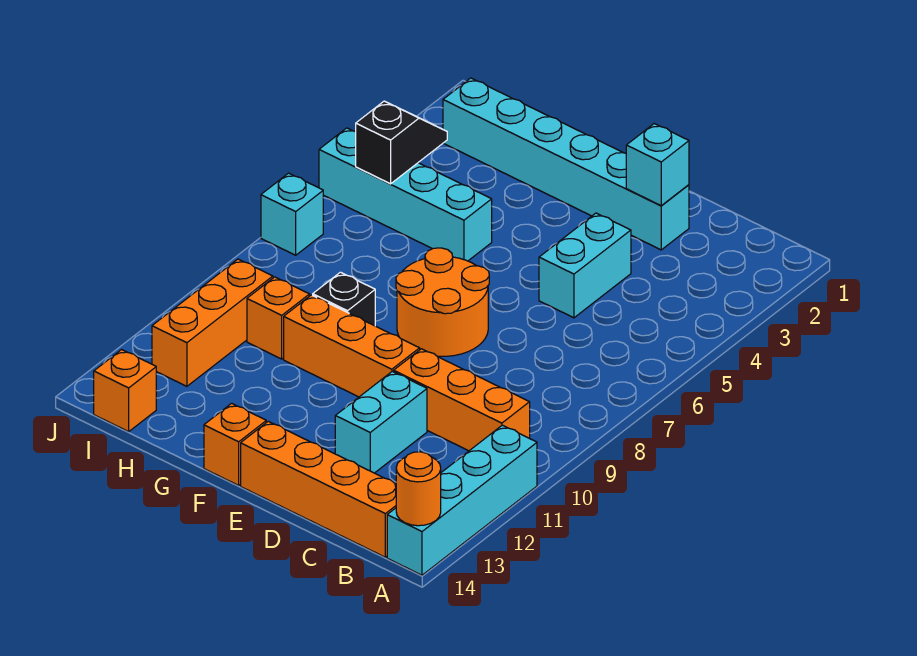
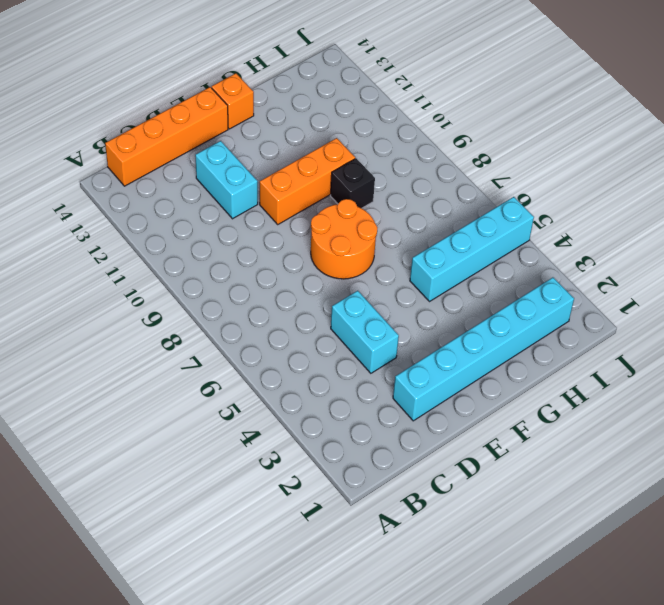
none -> cyan 1x4 brick [387,425,537,575]
none -> orange 1x3 brick [394,349,530,451]
none -> orange 1x1 brick [247,277,310,359]

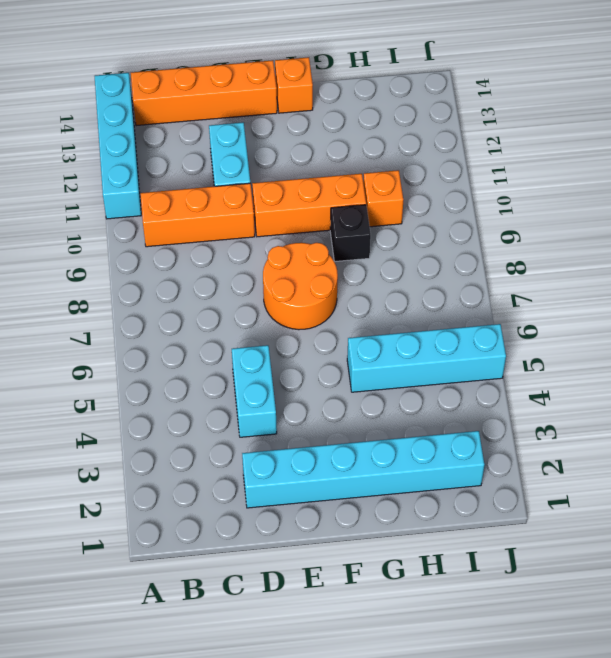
none -> orange 1x3 brick [152,259,273,386]
none -> orange 1x1 brick [94,350,156,432]
none -> cyan 1x1 brick [261,173,323,255]

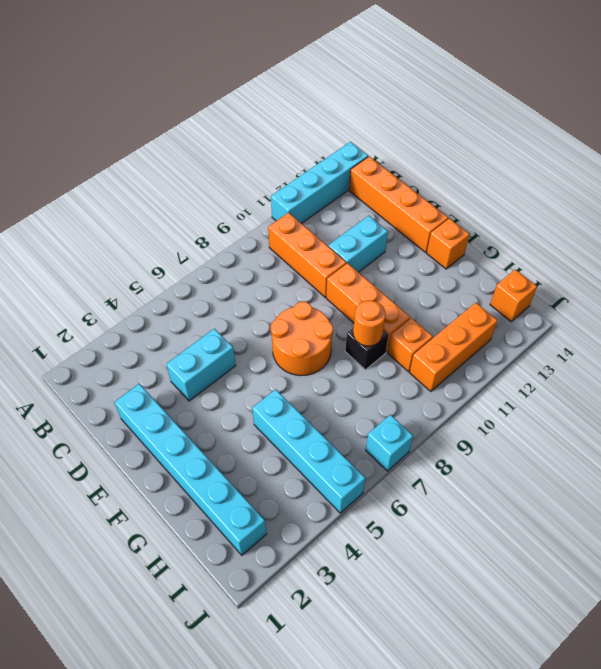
orange 1x1 round brick [353,301,386,346] -> orange 1x1 round brick moved to [396,452,441,526]
none -> cyan 1x1 brick [626,124,689,205]
none -> black 1x2 slope [356,101,447,184]

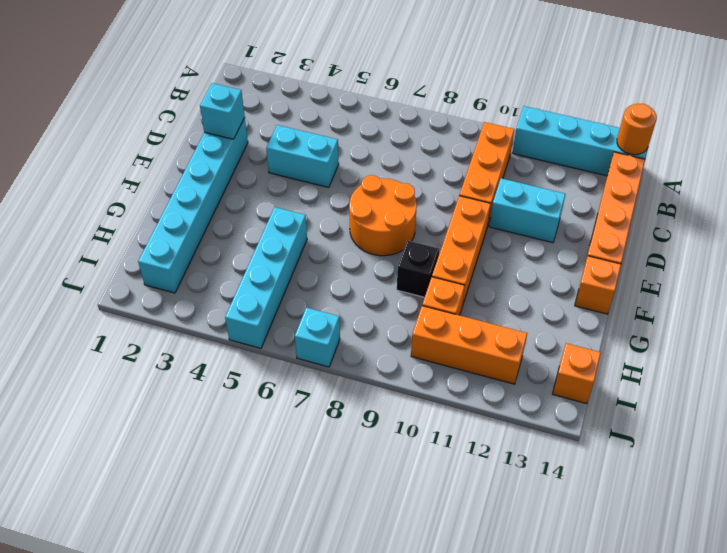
none -> black 1x2 slope [356,101,447,184]

